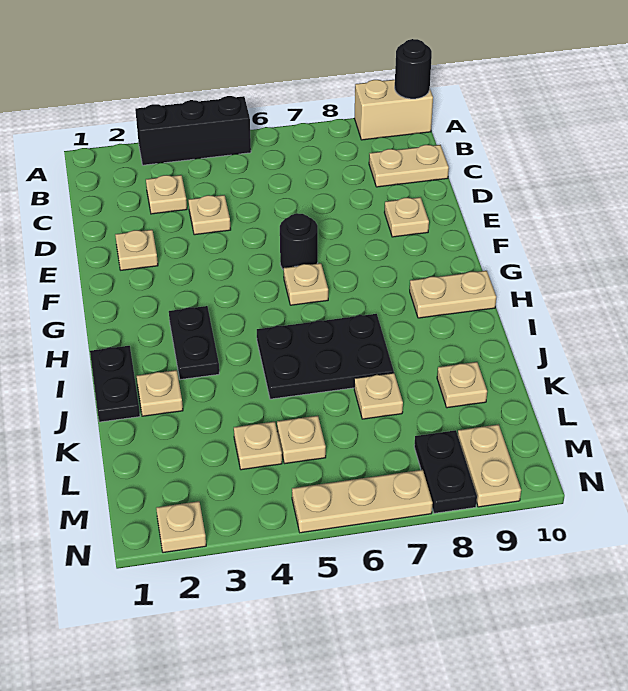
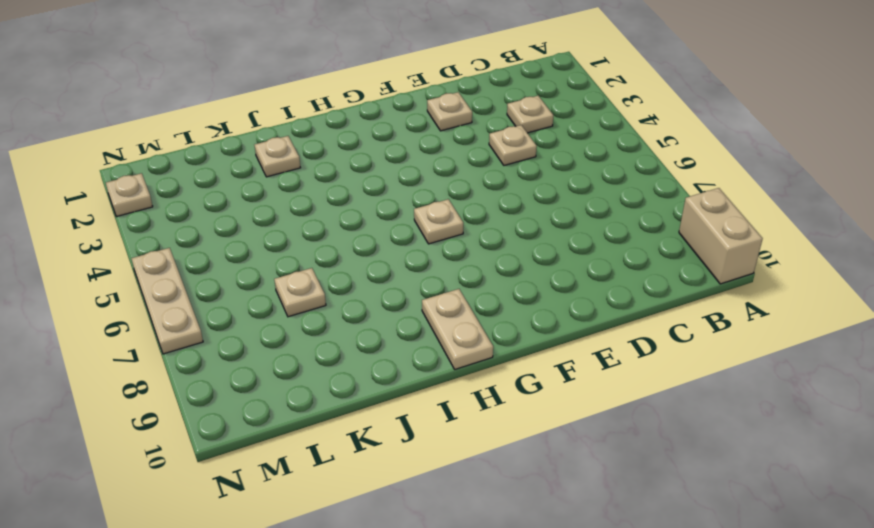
none -> black 1x3 brick [135,96,251,165]
none -> tan 1x2 plate [369,145,449,187]
none -> tan 1x1 plate [384,197,429,237]

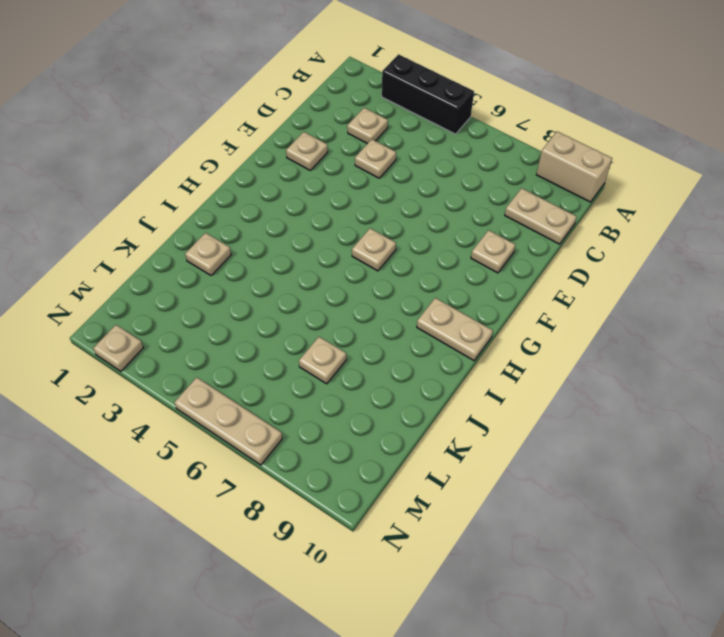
none -> black 1x1 round brick [280,213,318,270]
none -> black 1x2 plate [169,306,219,380]
none -> black 1x2 plate [90,346,140,422]

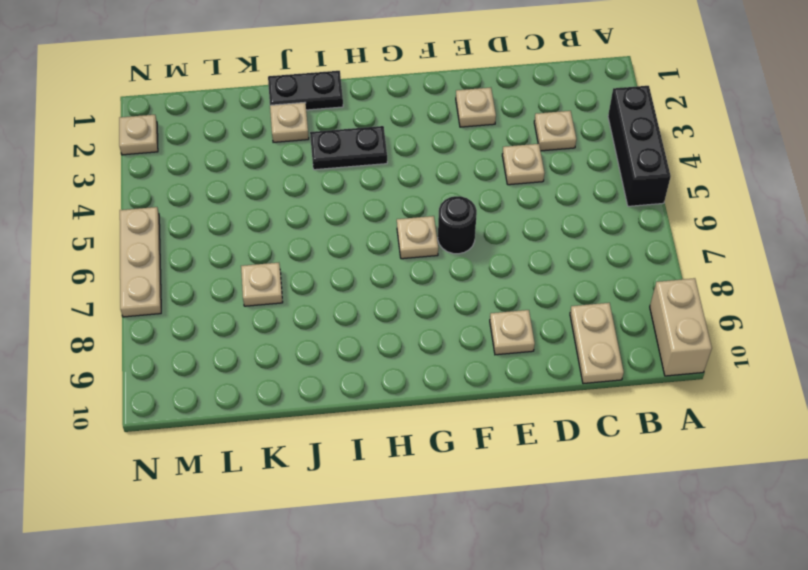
none -> tan 1x2 plate [410,271,496,318]
none -> black 2x3 plate [257,314,394,399]
none -> tan 1x1 plate [437,362,487,408]

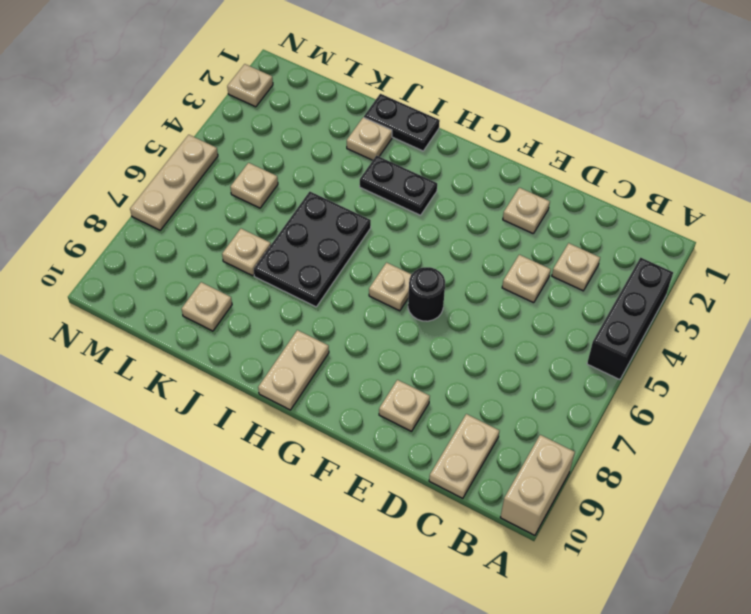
none -> tan 1x1 plate [234,422,282,470]
none -> black 1x2 plate [414,430,477,513]
none -> tan 1x2 plate [458,424,521,507]

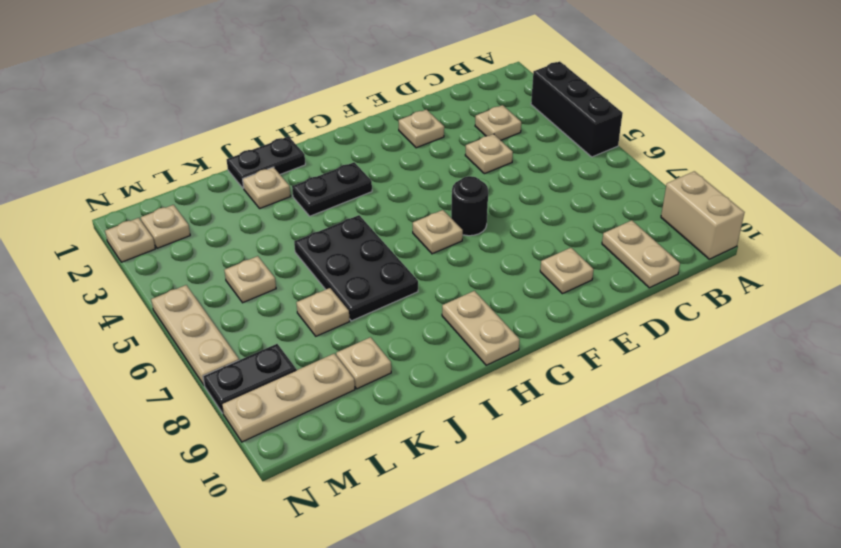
tan 1x3 plate [222,354,355,442] -> tan 1x2 plate [458,424,521,507]
tan 1x1 plate [141,205,190,248] -> tan 1x1 plate moved to [234,422,282,470]
none -> black 1x1 round brick [395,39,432,99]

